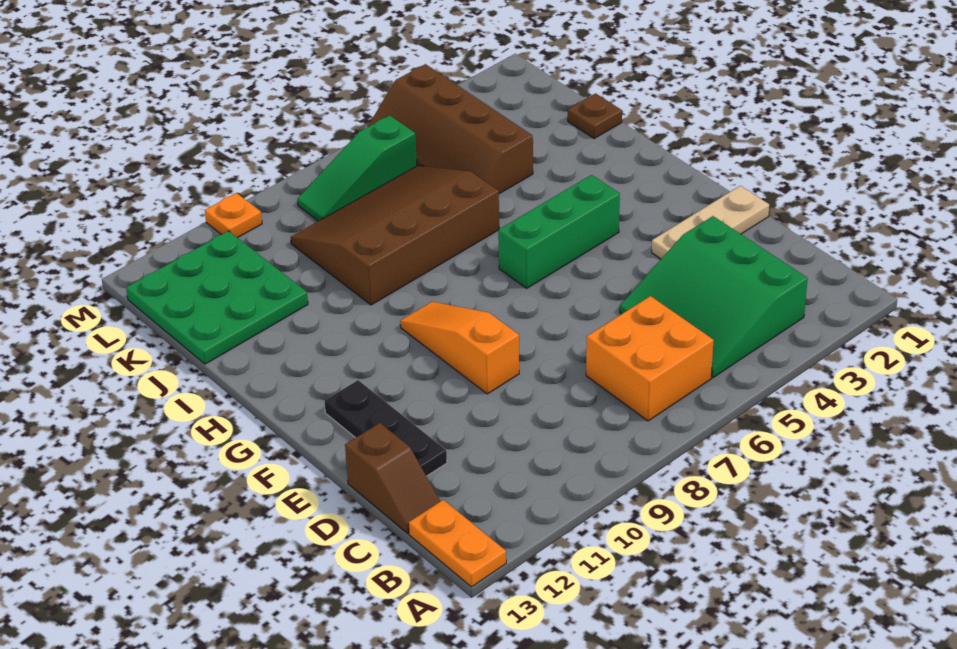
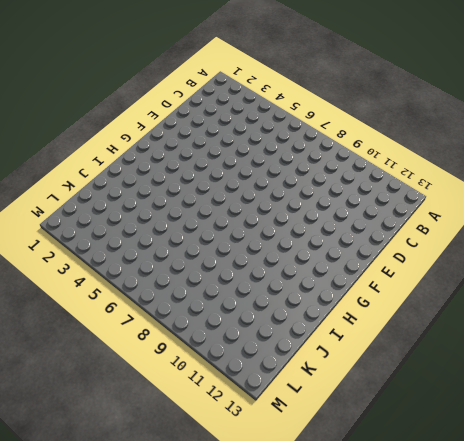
none -> orange 1x2 plate [409,500,506,587]
none -> green 3x3 slope [620,216,808,378]
none -> orange 2x2 brick [586,296,713,421]

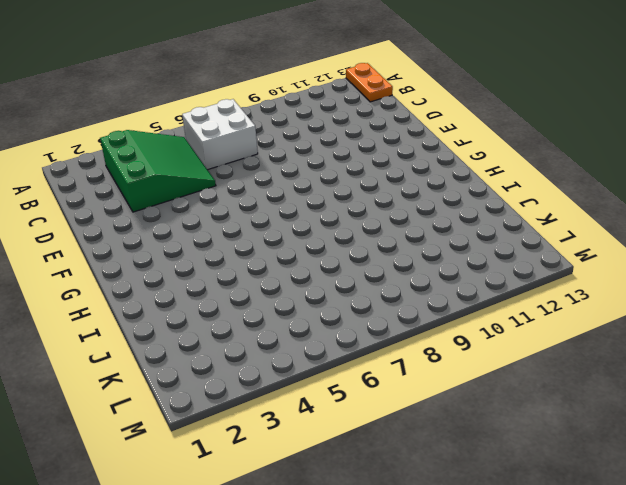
white 2x2 brick [182,99,258,170] -> orange 2x2 brick [586,296,713,421]
none -> brown 1x2 slope [345,423,440,533]
none -> black 1x3 plate [324,380,447,476]
none -> tan 1x3 plate [652,186,769,259]

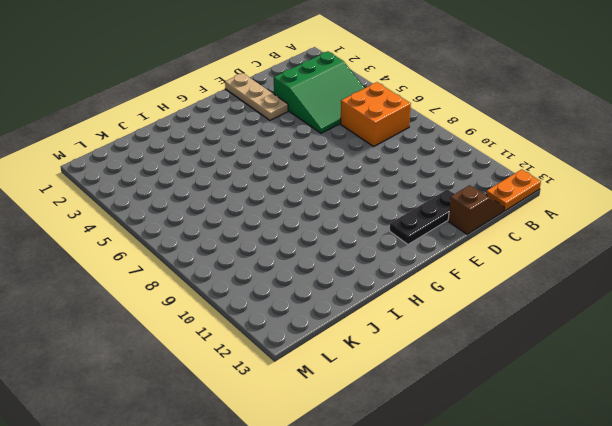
none -> orange 1x3 slope [400,302,519,394]
none -> green 1x3 brick [498,175,620,288]
none -> brown 3x4 slope [291,165,499,305]

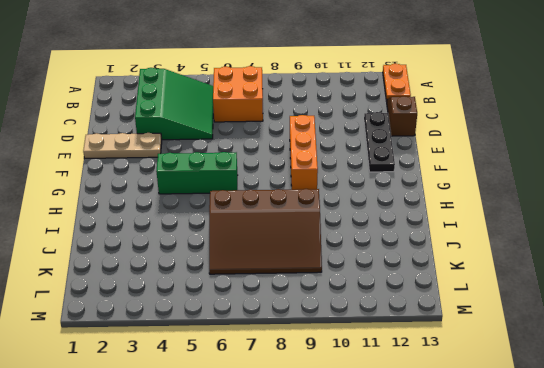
orange 1x3 brick [290,115,318,190] -> orange 1x3 slope [400,302,519,394]
none -> brown 1x1 plate [568,93,622,139]
none -> brown 2x4 slope [368,64,533,194]
none -> green 3x3 plate [126,231,308,364]

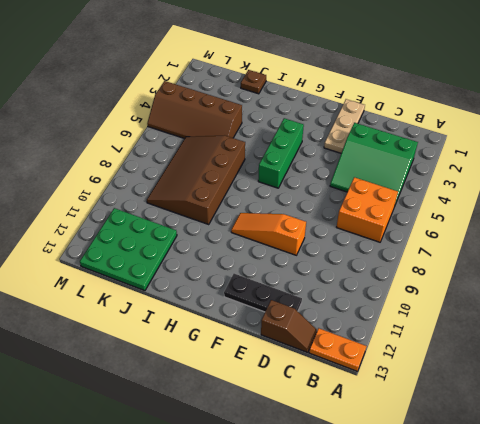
none -> green 1x3 slope [297,115,417,221]
none -> orange 1x1 plate [205,193,262,238]

